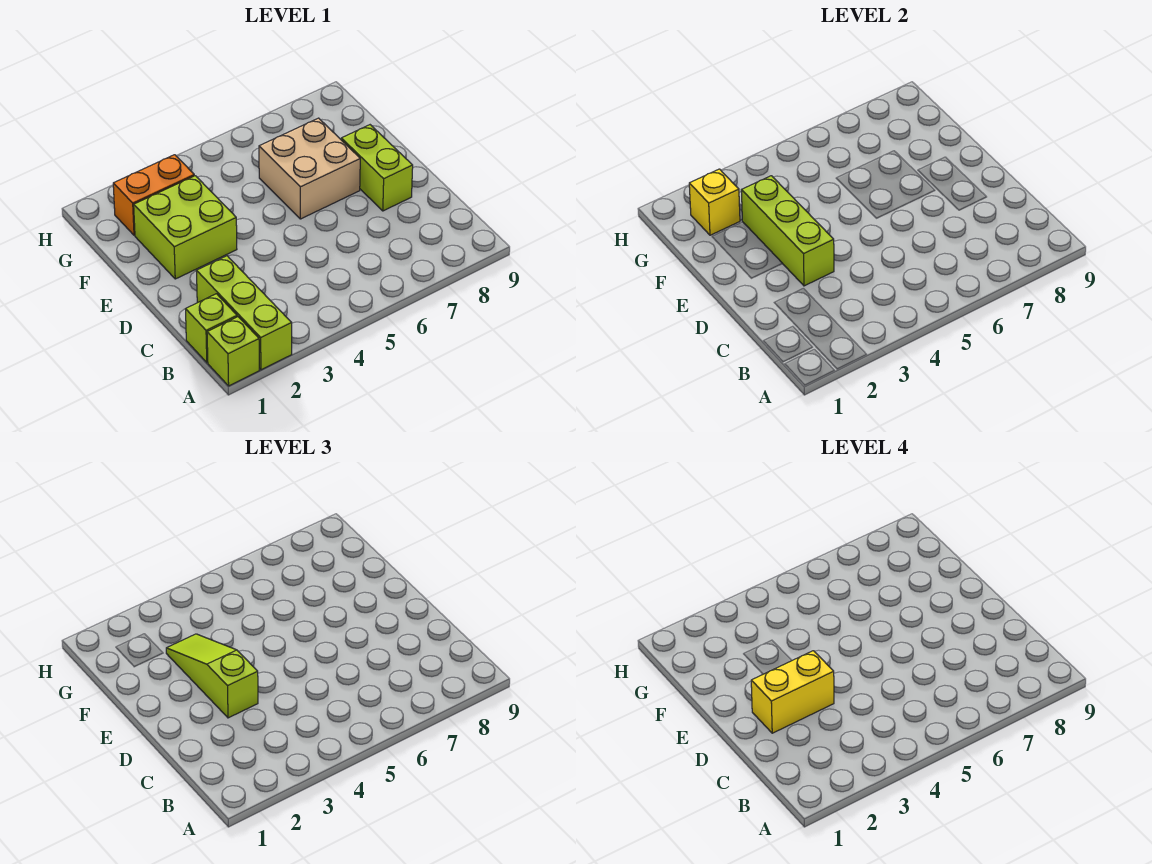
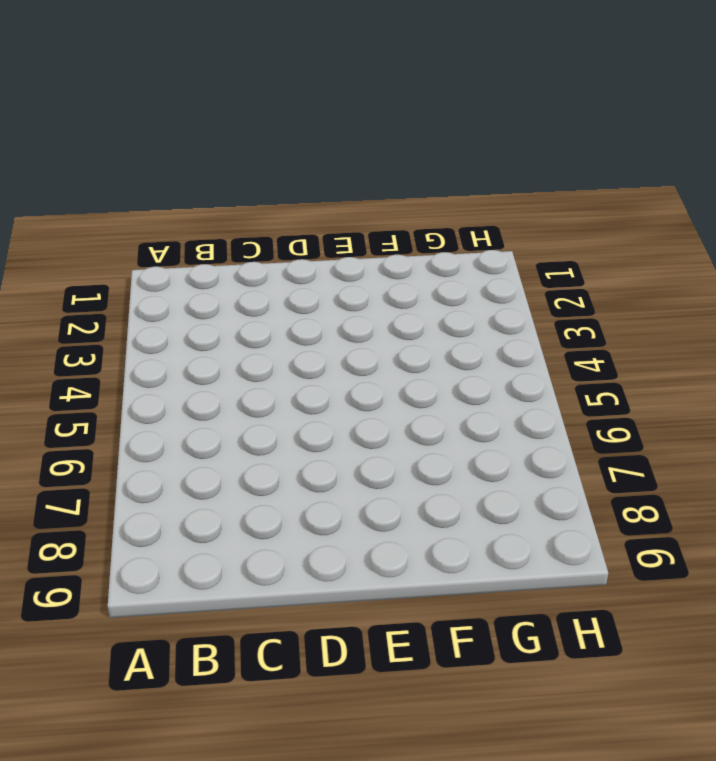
none -> lime 1x1 brick [207,317,259,386]
none -> lime 1x3 brick [197,256,292,370]

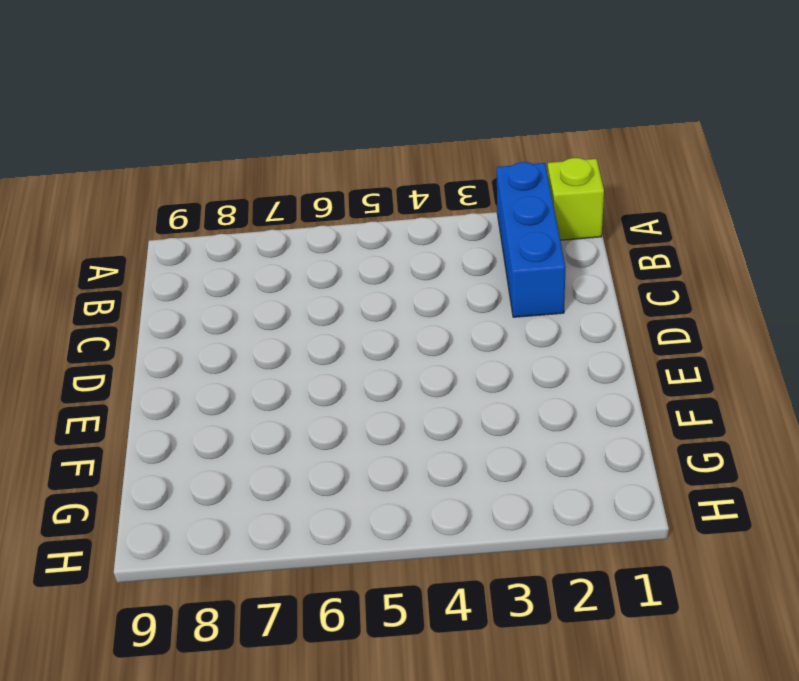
blue 1x3 brick [497,162,566,317] -> lime 1x3 brick [197,256,292,370]
none -> lime 1x1 brick [185,294,237,363]
none -> lime 1x2 brick [341,125,413,211]

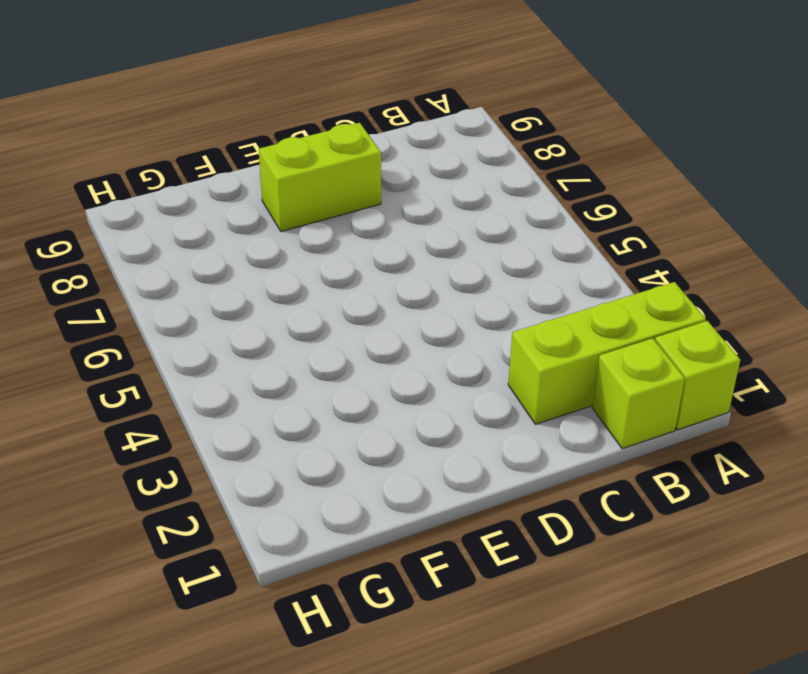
none -> lime 2x2 brick [134,176,237,279]
none -> tan 2x2 brick [259,118,360,219]

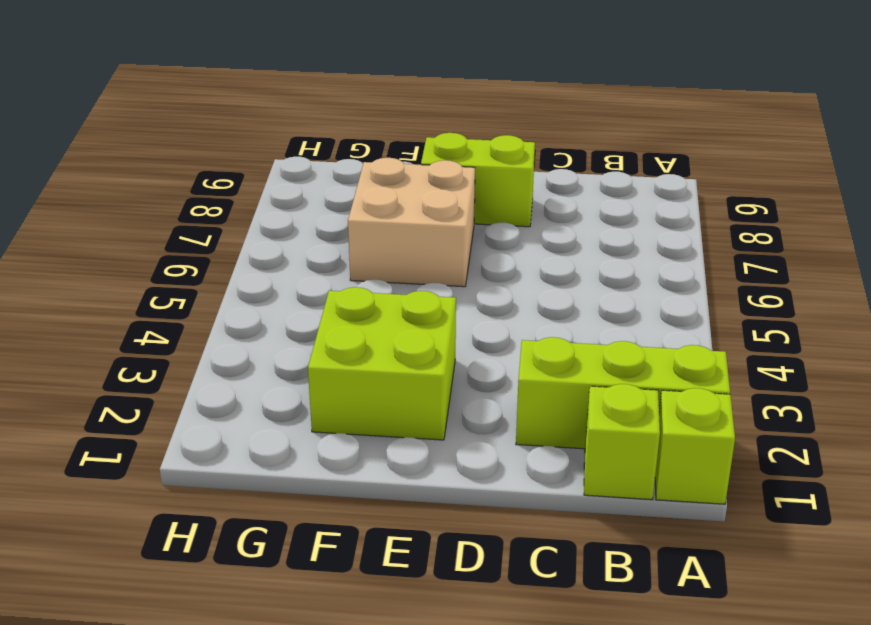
none -> orange 1x2 brick [113,155,194,235]
none -> lime 1x3 brick [741,176,834,286]

